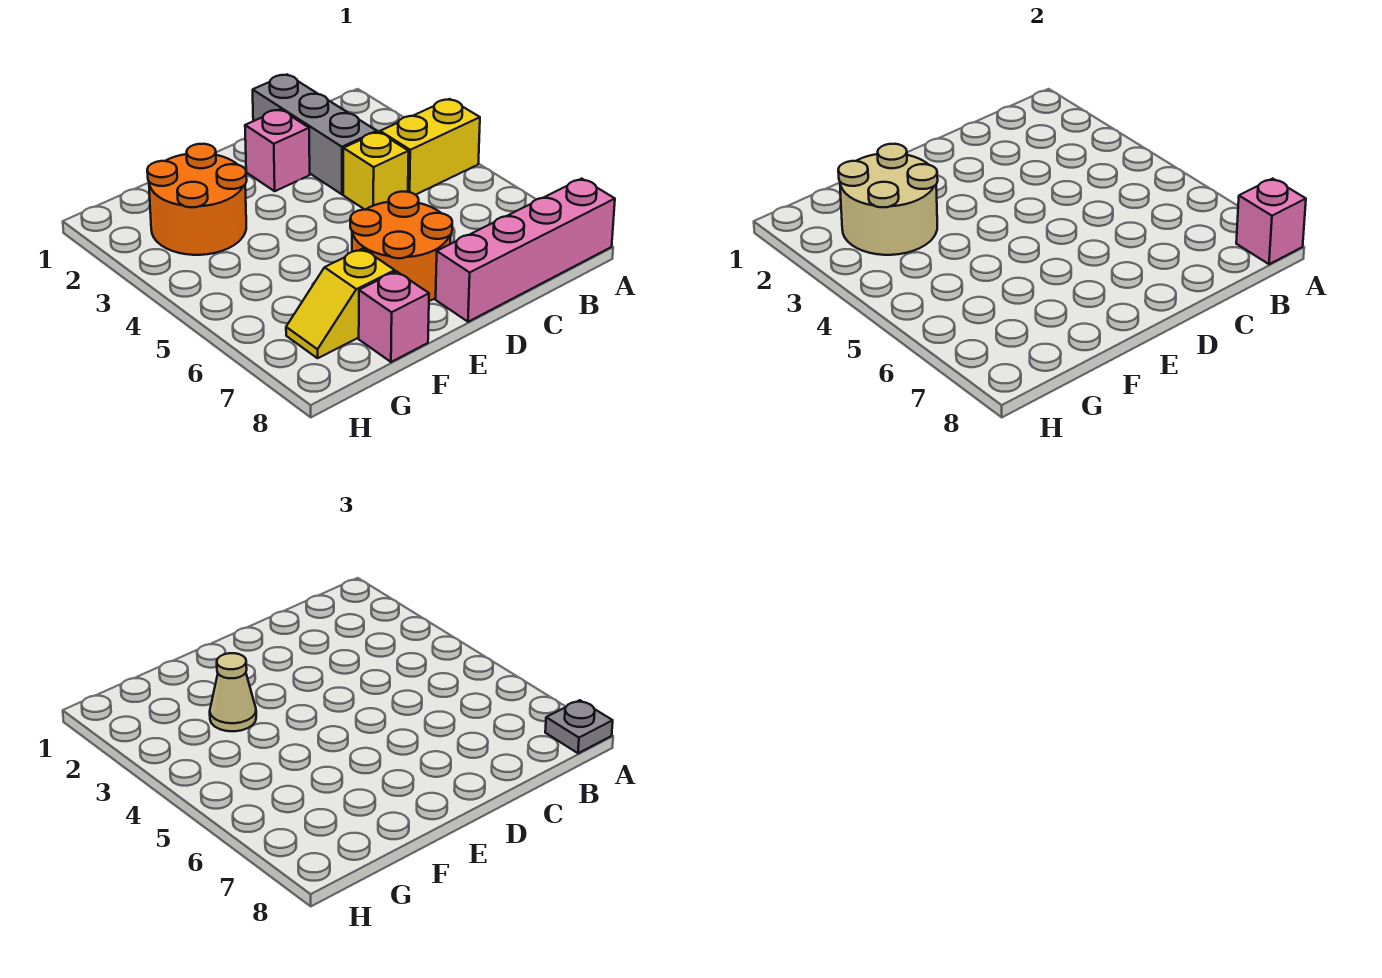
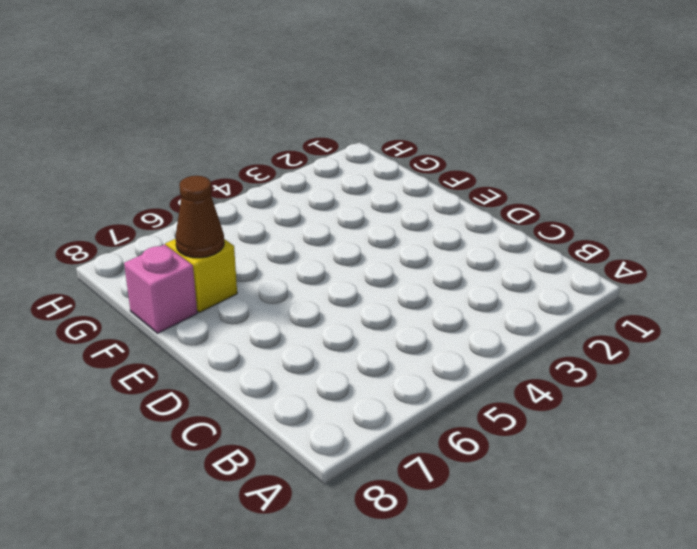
brown 1x1 cone [175,176,224,258] -> none
none -> yellow 1x2 brick [380,99,480,195]
none -> pink 1x4 brick [436,179,615,322]
none -> grey 1x3 brick [253,75,377,194]

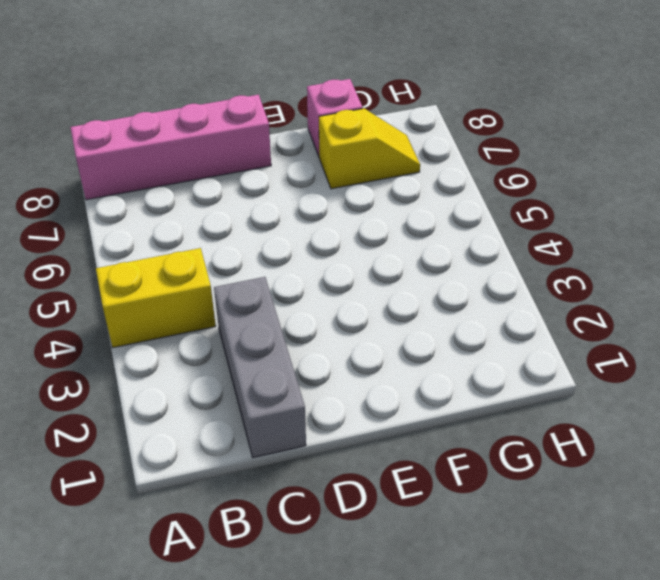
none -> yellow 1x1 brick [343,132,409,210]
none -> pink 1x1 brick [245,109,310,191]
none -> orange 2x2 round brick [350,192,452,301]

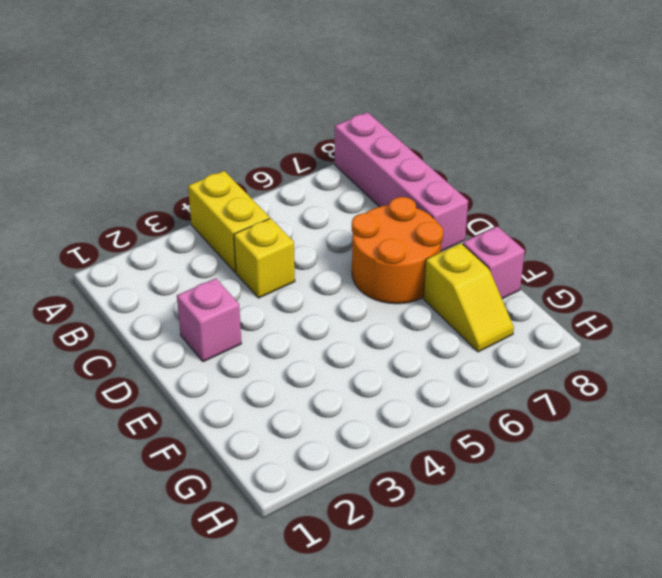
none -> grey 1x3 brick [253,75,377,194]
none -> orange 2x2 round brick [147,144,247,255]
none -> pink 1x1 brick [1236,179,1306,264]

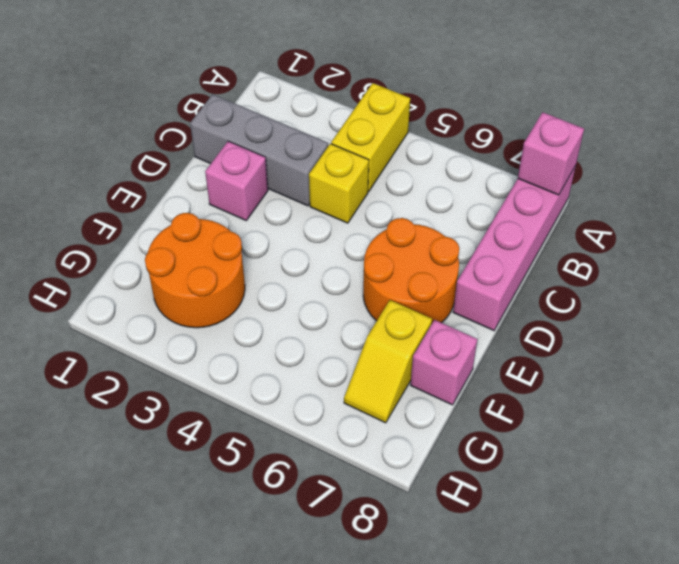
none -> tan 2x2 round brick [838,144,938,255]
none -> grey 1x1 plate [545,700,613,753]
none -> tan 1x1 cone [210,653,256,731]

